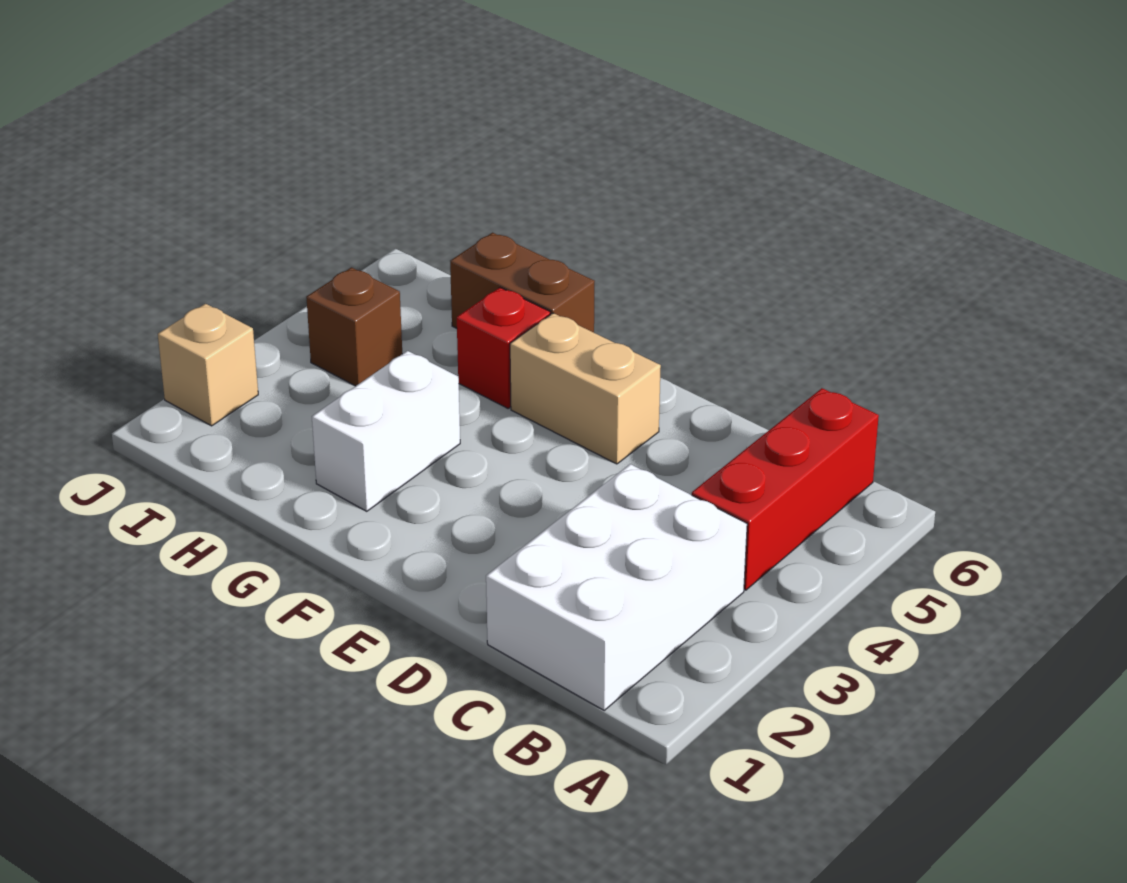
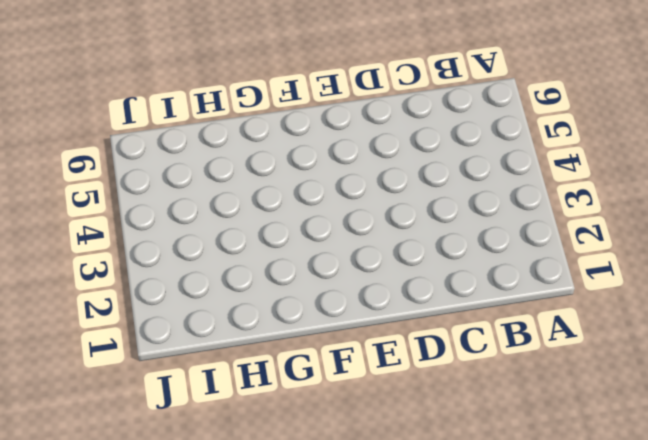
none -> white 2x3 brick [486,464,747,710]
none -> red 1x3 brick [692,388,879,590]

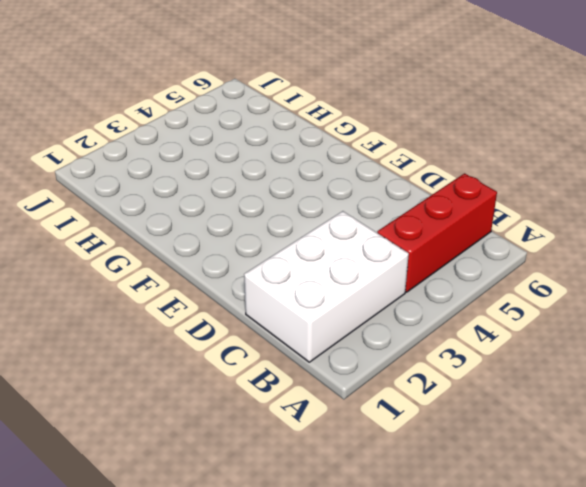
none -> tan 1x2 brick [510,313,661,464]
none -> white 1x2 brick [312,351,460,511]

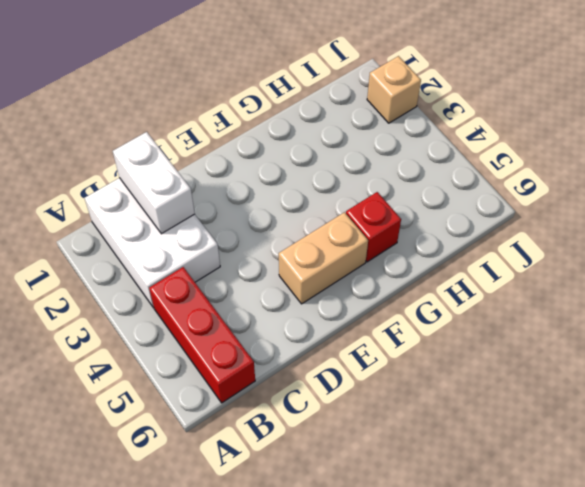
white 1x2 brick [113,132,195,234] -> white 1x2 brick moved to [312,351,460,511]
none -> brown 1x2 brick [450,233,595,333]
none -> brown 1x1 brick [306,267,402,386]

